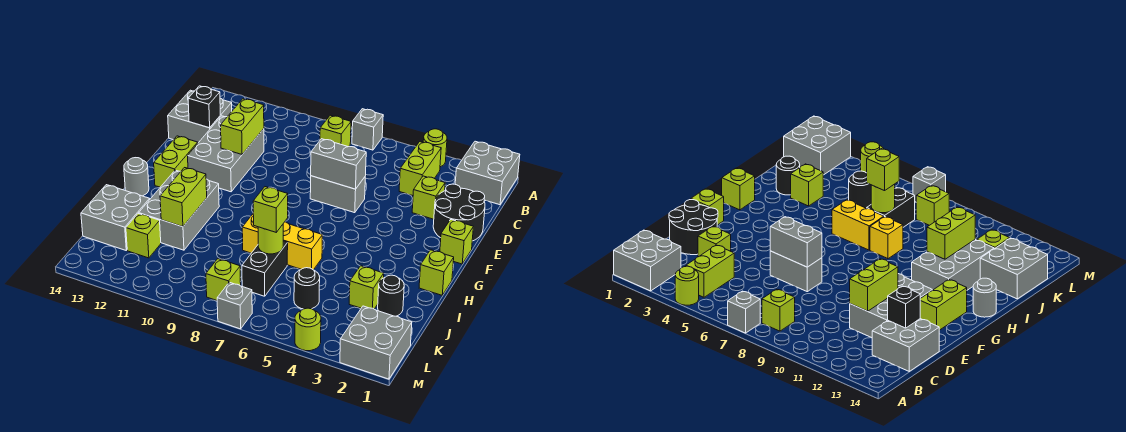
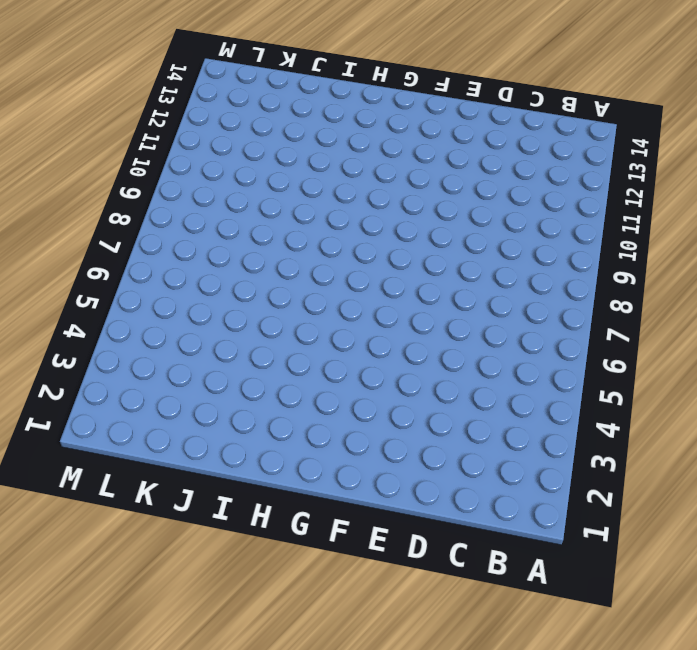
none -> grey 2x2 brick [455,141,520,205]
none -> lime 1x1 round brick [423,129,447,167]
none -> grey 1x1 brick [352,109,383,150]
none -> lime 1x2 brick [399,142,441,196]

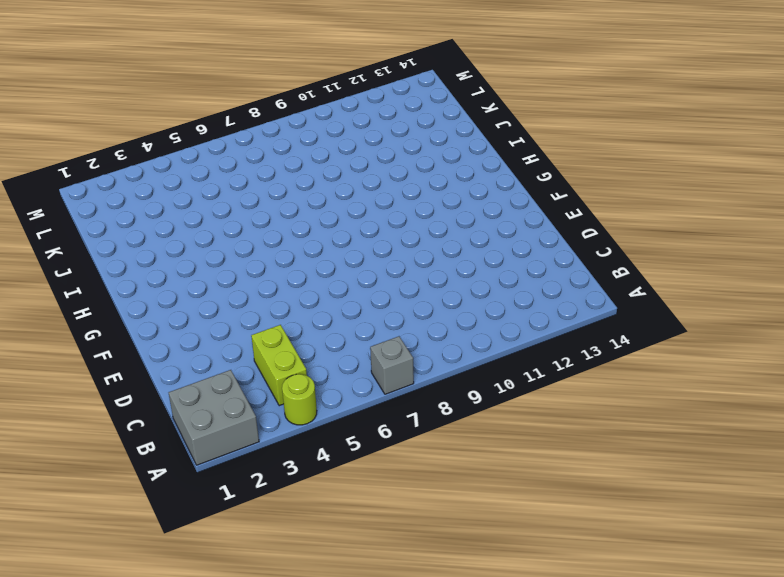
none -> lime 1x1 brick [320,115,351,147]
none -> grey 2x2 brick [168,90,232,143]
none -> black 2x2 round brick [433,184,485,241]
none -> lime 1x1 brick [412,176,445,219]

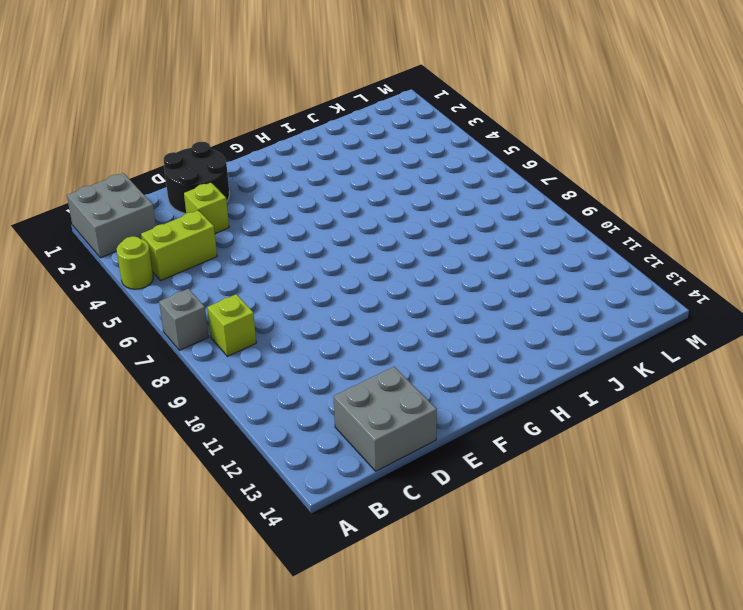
none -> grey 2x3 brick [188,116,264,192]
none -> grey 1x2 brick [310,176,365,213]
none -> lime 1x1 brick [440,220,473,264]
none -> lime 1x2 brick [154,136,198,187]

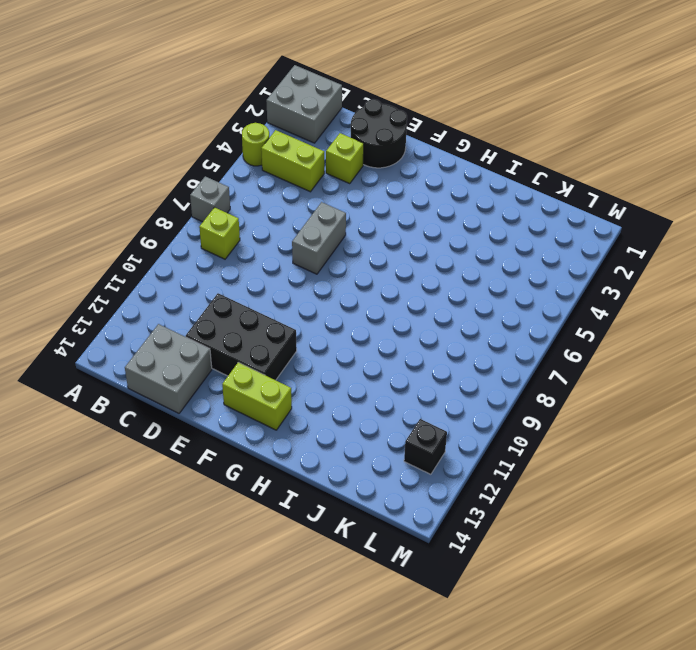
black 2x3 brick [186,293,297,380] -> grey 2x3 brick [188,116,264,192]
black 1x1 brick [404,419,447,474] -> black 1x1 brick moved to [188,86,220,128]
none -> lime 1x1 brick [440,220,473,264]
none -> lime 1x1 brick [419,250,454,295]
none -> grey 2x3 brick [139,170,219,250]
none -> grey 1x1 round brick [124,158,149,196]

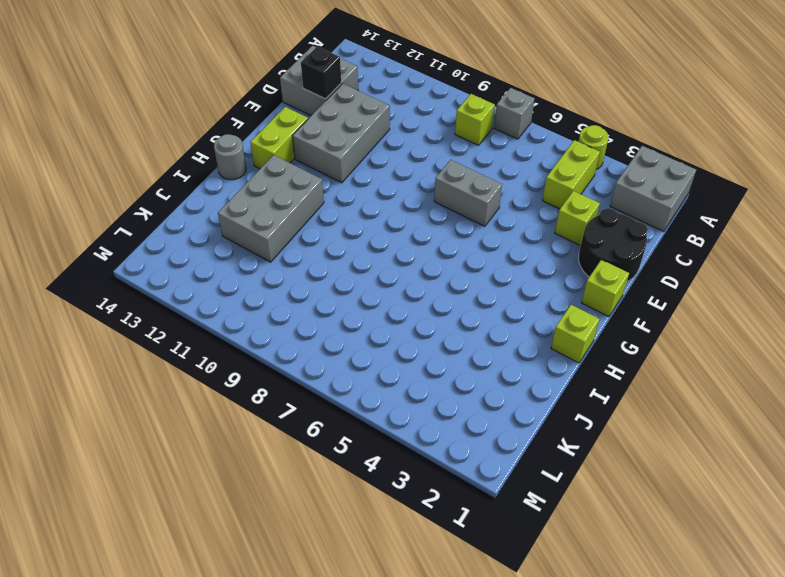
none -> yellow 1x2 brick [283,222,322,270]
none -> yellow 1x1 brick [242,214,258,253]
none -> black 1x1 round brick [378,275,404,316]
none -> lime 1x1 brick [349,266,384,309]

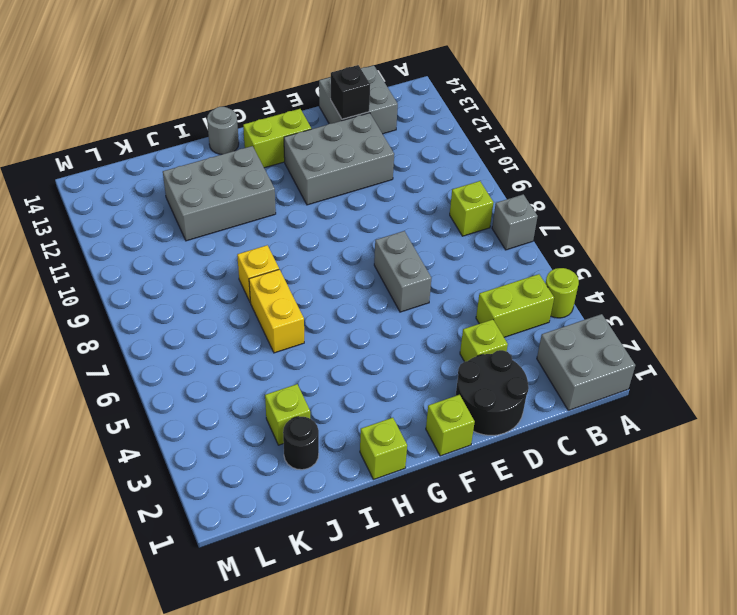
none -> black 1x2 brick [242,241,288,296]
none -> grey 2x2 brick [81,185,150,250]
none -> black 1x1 round brick [294,268,320,309]
none -> lime 1x1 brick [126,213,161,258]

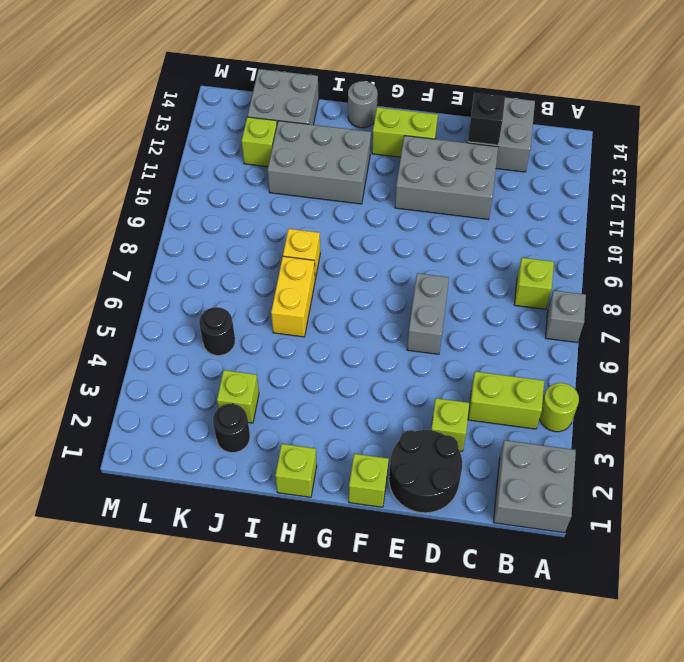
none -> black 1x2 brick [242,241,288,296]
none -> grey 2x2 brick [340,306,412,379]
none -> lime 1x1 brick [206,259,241,300]
none -> lime 1x1 round brick [295,308,321,351]

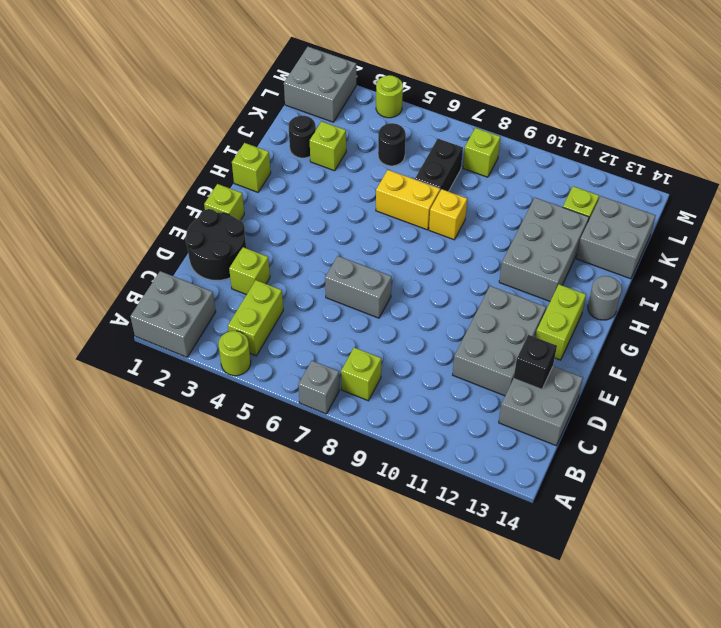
none -> grey 1x1 brick [217,282,252,329]
none -> lime 1x2 brick [221,99,264,154]
none -> grey 1x2 brick [311,139,366,189]
none -> lime 1x2 brick [160,168,207,227]

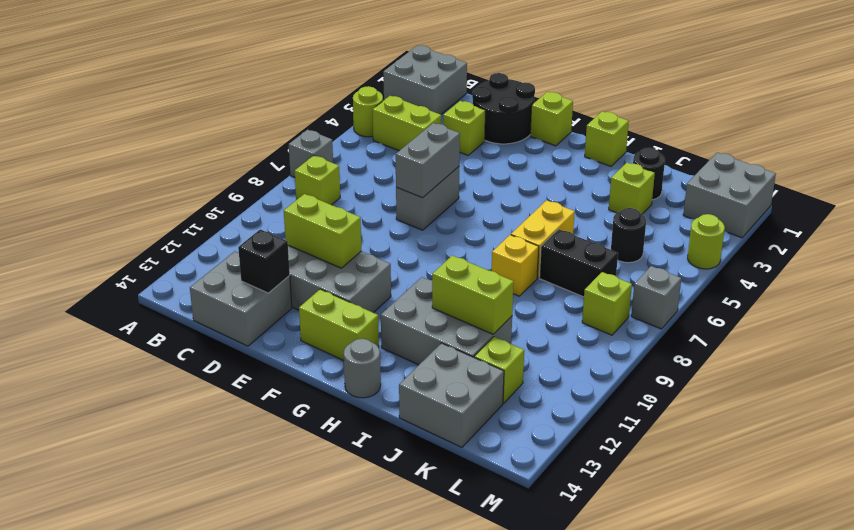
none -> lime 1x1 round brick [258,225,283,254]
none -> lime 1x1 brick [253,187,288,232]

